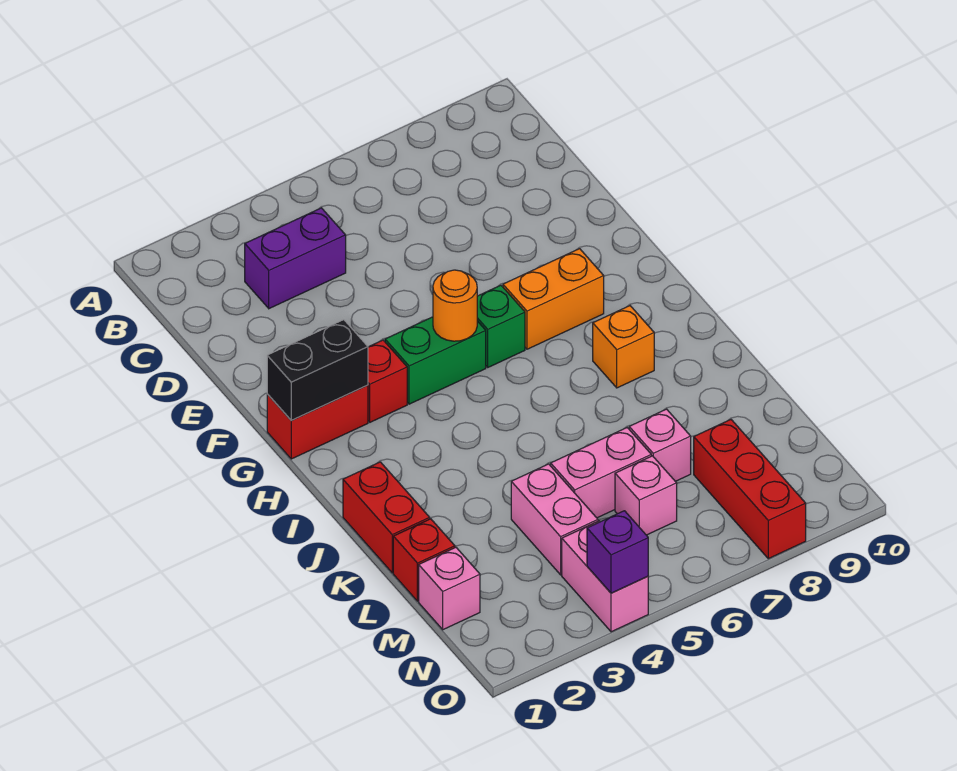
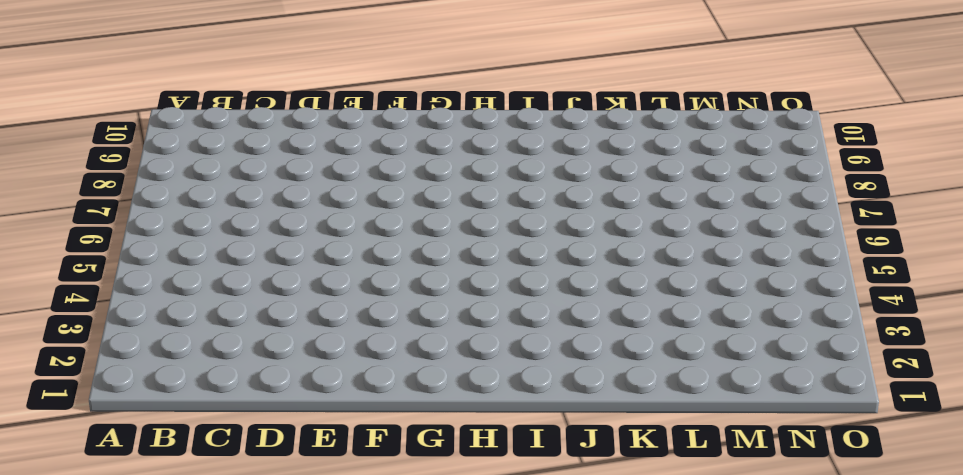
none -> purple 1x2 brick [245,208,346,309]
none -> red 1x2 brick [267,385,368,459]
none -> red 1x1 brick [368,340,407,422]

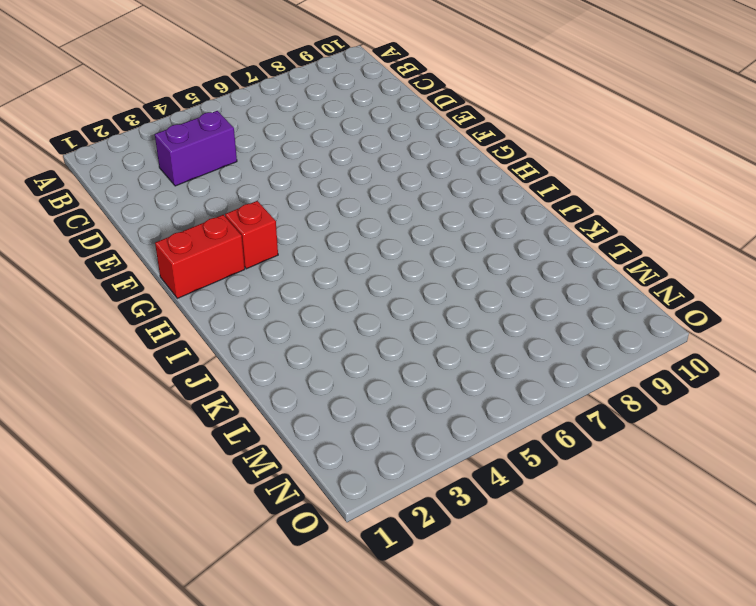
none -> green 1x2 brick [385,317,486,404]
none -> green 1x1 brick [477,285,525,367]
none -> orange 1x2 brick [503,249,604,349]

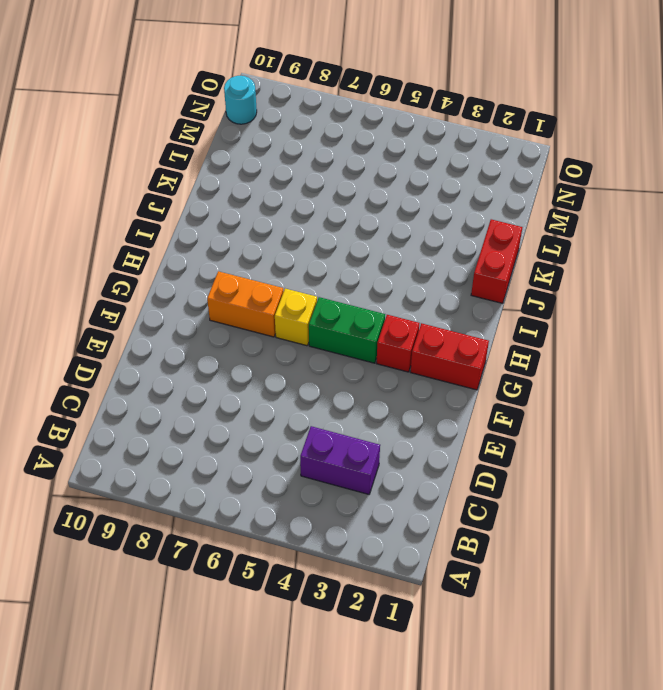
yellow 1x1 brick [275,289,317,346] -> green 1x1 brick [477,285,525,367]
cyan 1x1 round brick [224,76,257,124] -> none
none -> orange 1x1 brick [593,306,654,388]
none -> red 1x1 brick [393,519,455,601]
none -> pink 1x2 brick [511,464,598,575]

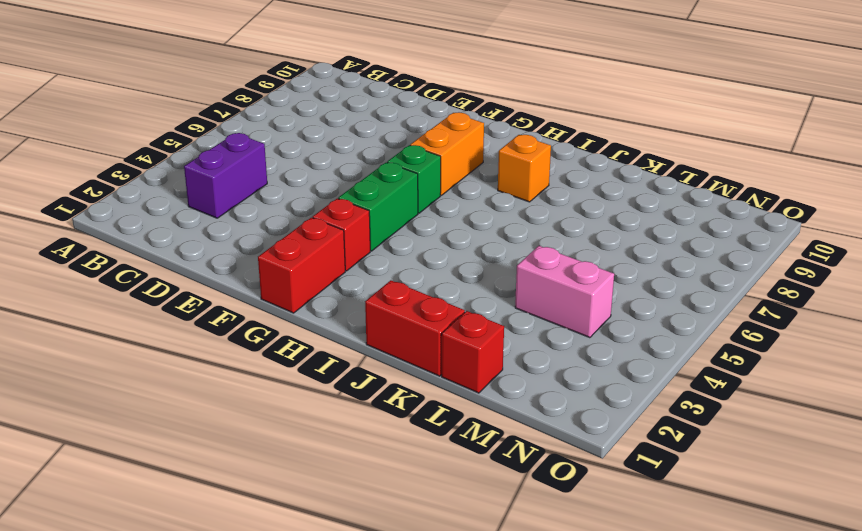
none -> pink 1x2 brick [551,428,651,518]
none -> pink 1x1 brick [629,409,691,481]
none -> pink 1x1 brick [419,547,480,630]

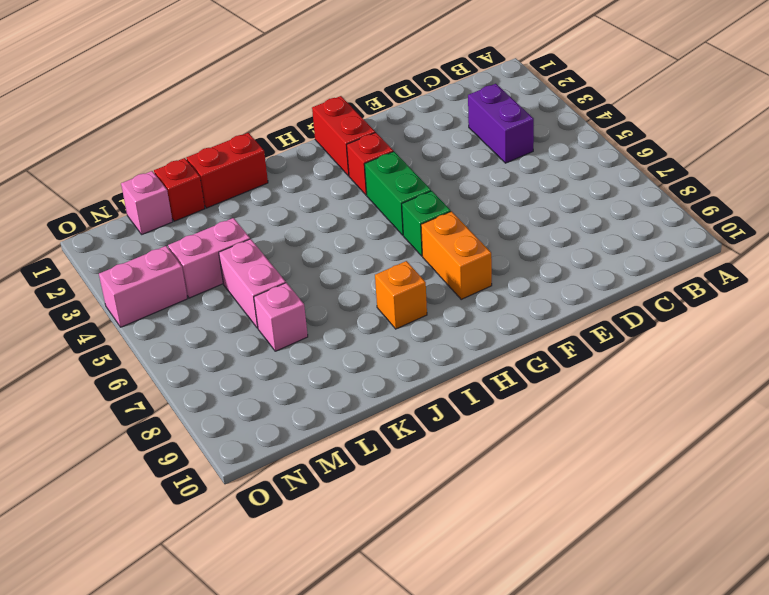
none -> pink 1x1 brick [615,456,677,535]
none -> red 1x3 brick [694,420,806,559]
none -> black 1x2 brick [267,320,368,420]

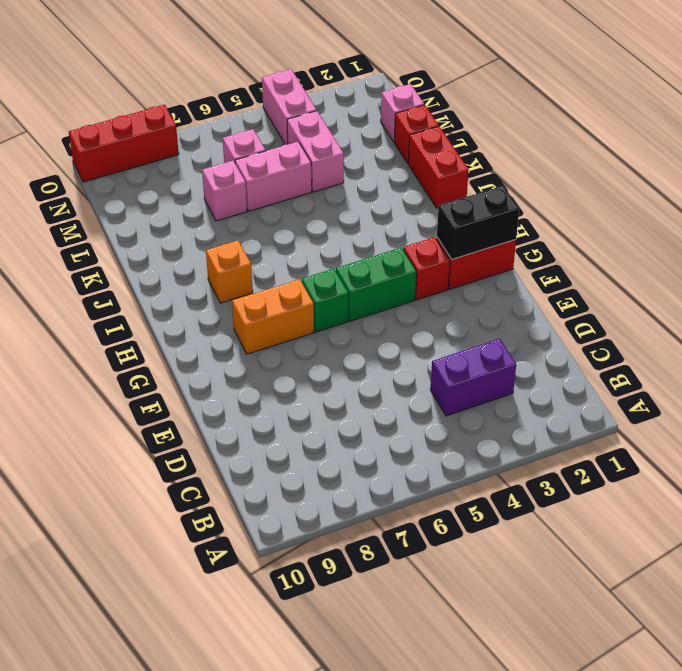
red 1x3 brick [69,105,179,182] -> red 1x3 brick turned to [694,420,806,559]
none -> orange 1x1 round brick [433,270,477,341]
none -> purple 1x1 brick [587,511,648,593]

